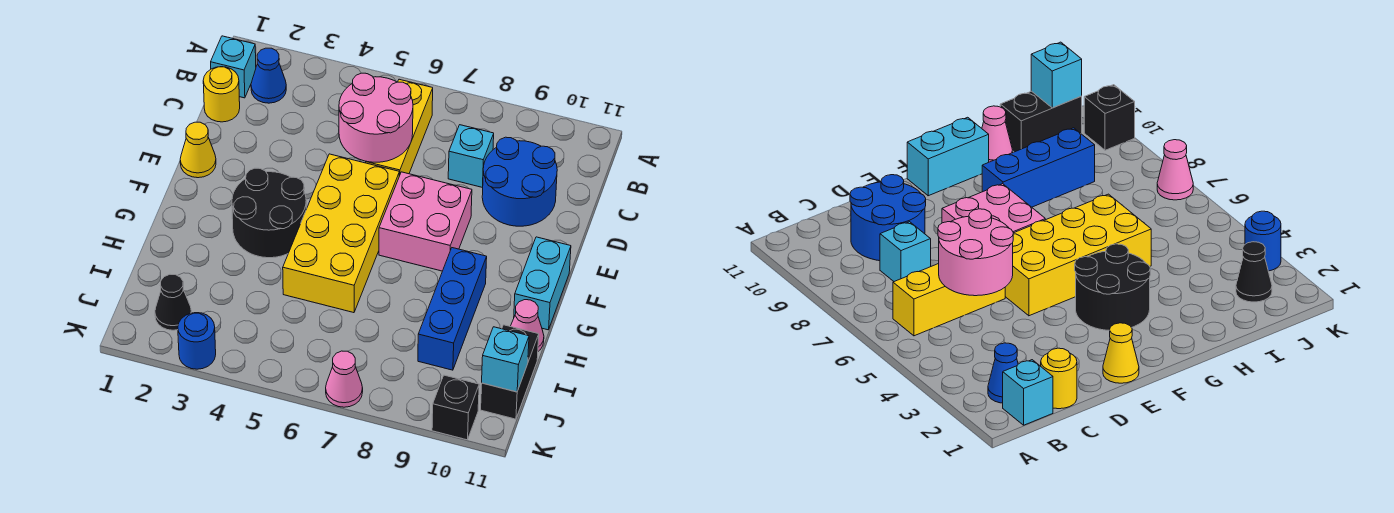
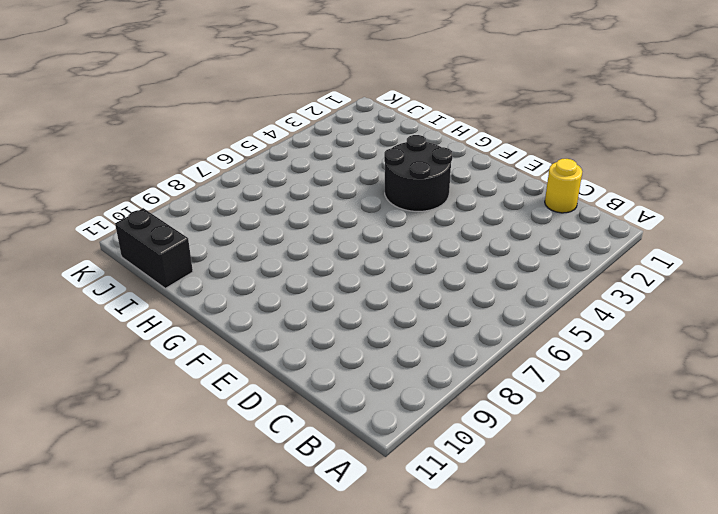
none -> cyan 1x1 brick [211,36,256,98]
none -> blue 1x1 cone [251,48,286,103]
none -> yellow 1x3 brick [366,79,433,176]

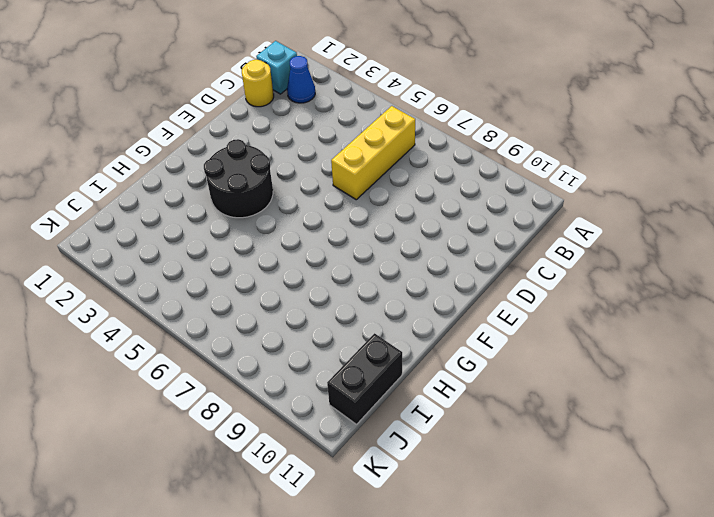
none -> cyan 1x1 brick [448,125,494,187]
none -> blue 2x2 round brick [482,137,557,226]
none -> yellow 1x1 cone [180,122,216,178]

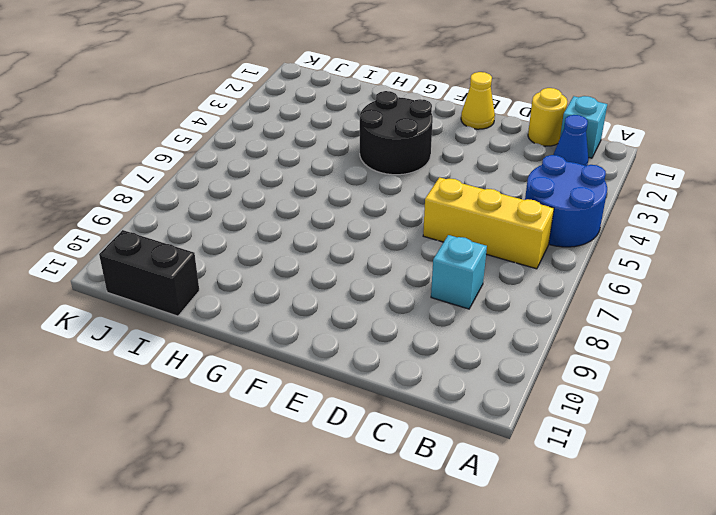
blue 2x2 round brick [525,155,607,247] -> blue 2x2 round brick moved to [482,137,557,226]
none -> yellow 2x4 brick [283,154,399,313]
none -> pink 2x2 brick [379,172,472,271]
none -> cyan 1x2 brick [514,237,571,330]

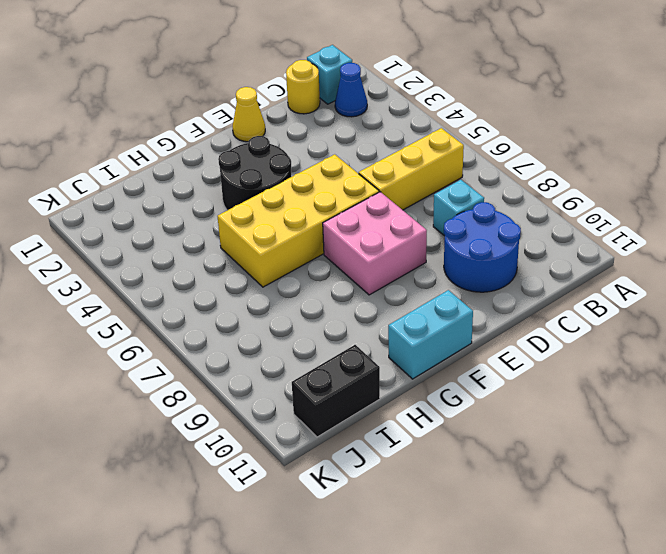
none -> blue 1x3 brick [418,248,487,370]
none -> pink 1x1 cone [510,300,544,351]
none -> black 1x1 cone [155,274,191,330]

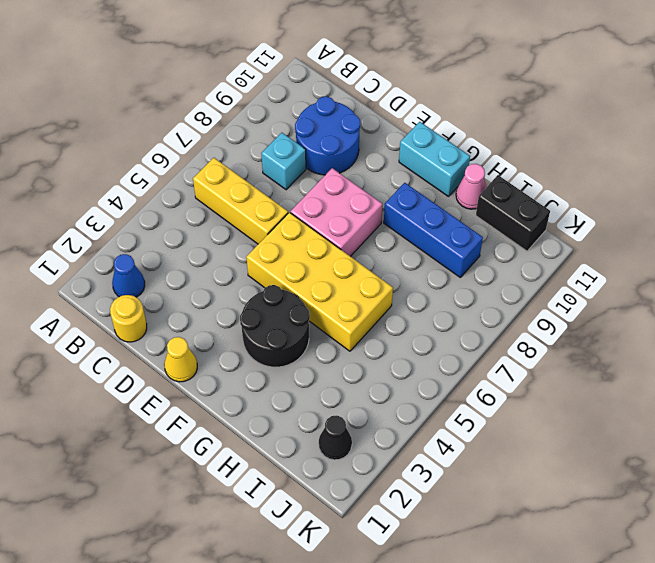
none -> cyan 1x1 brick [211,36,256,98]
none -> blue 1x1 round brick [178,313,216,369]
none -> pink 1x1 cone [326,351,363,407]

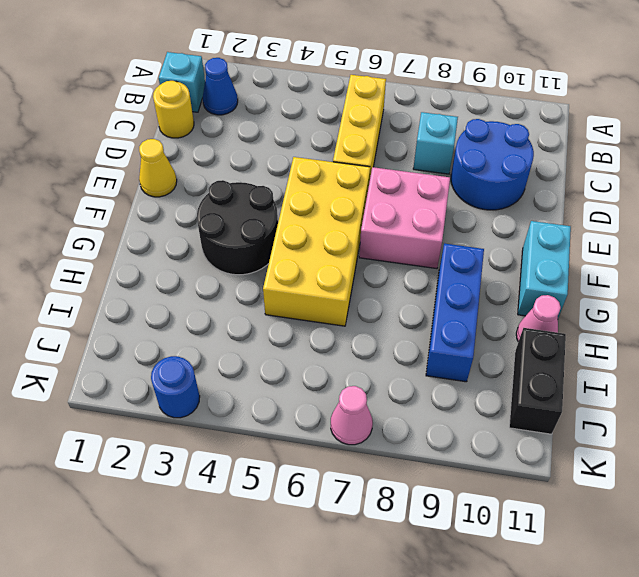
none -> black 1x1 cone [155,274,191,330]
none -> black 1x1 brick [432,375,479,440]
none -> pink 2x2 round brick [339,73,413,162]

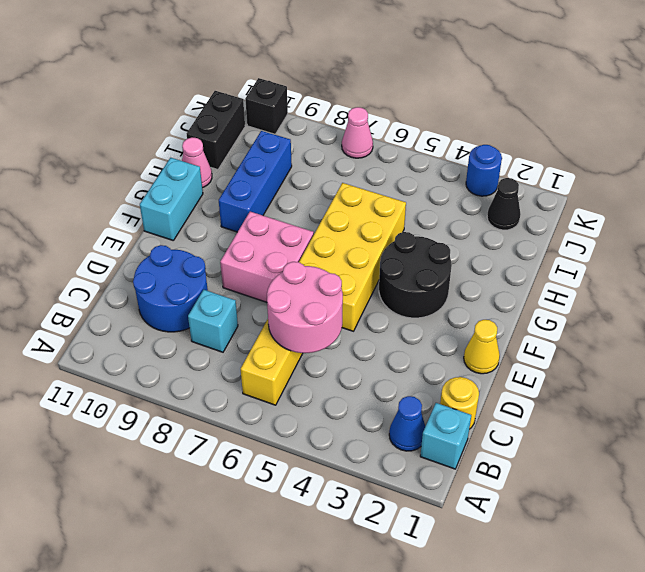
none -> cyan 1x1 brick [482,327,529,392]

